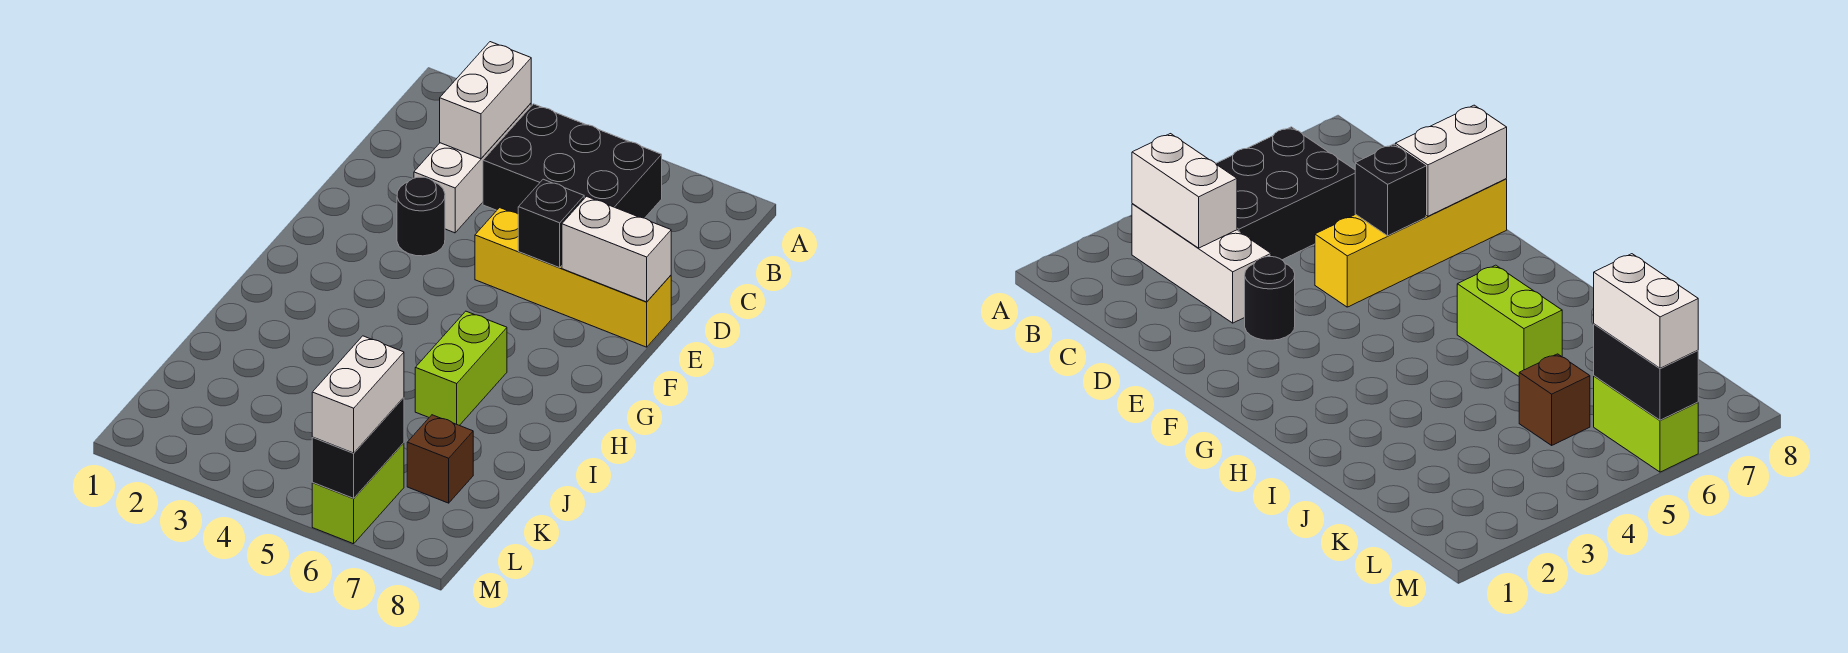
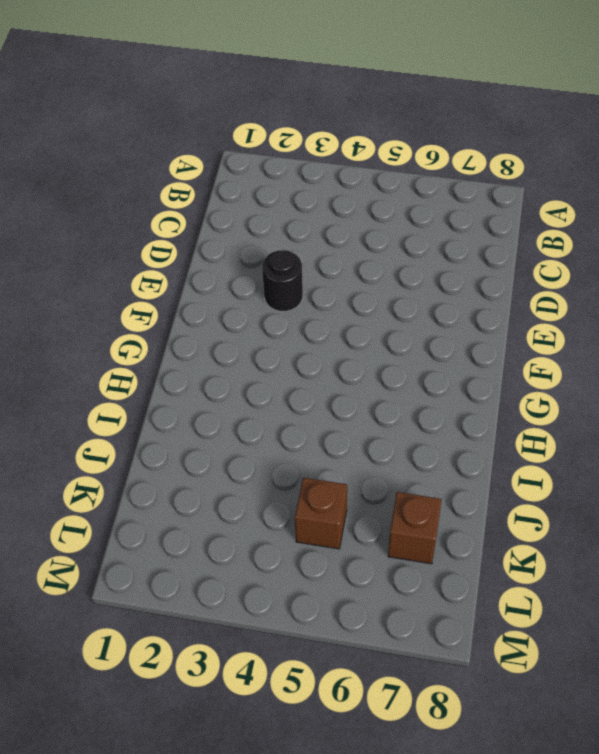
none -> white 1x3 brick [414,103,531,233]
none -> black 2x3 brick [483,104,662,218]
none -> yellow 1x4 brick [475,208,671,347]

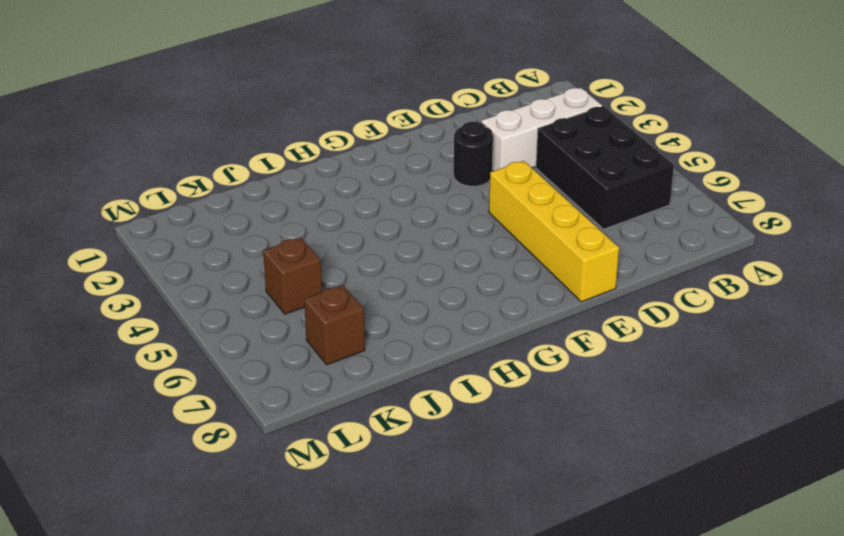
none -> lime 1x2 brick [415,311,507,425]
none -> lime 1x2 brick [312,443,404,544]
none -> white 1x2 brick [440,42,531,159]

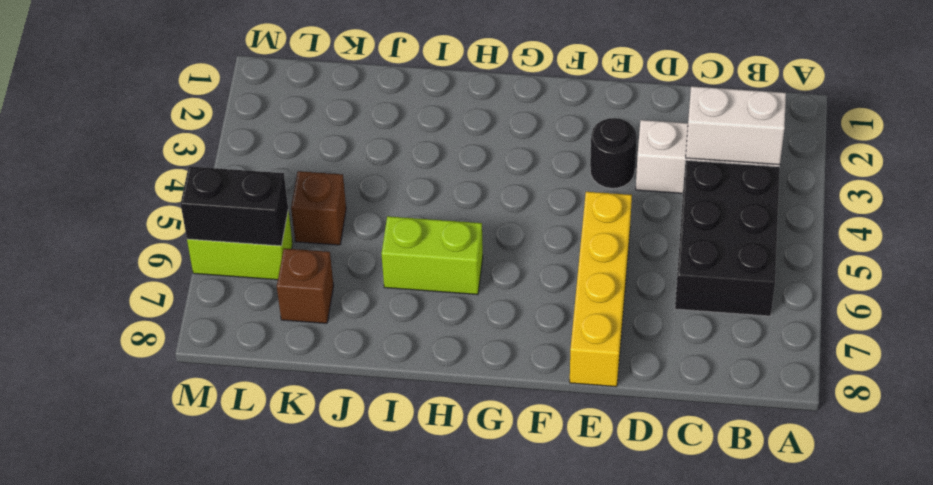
none -> black 1x1 brick [518,179,584,268]
none -> white 1x2 brick [562,196,671,302]
none -> white 1x2 brick [312,336,404,453]

